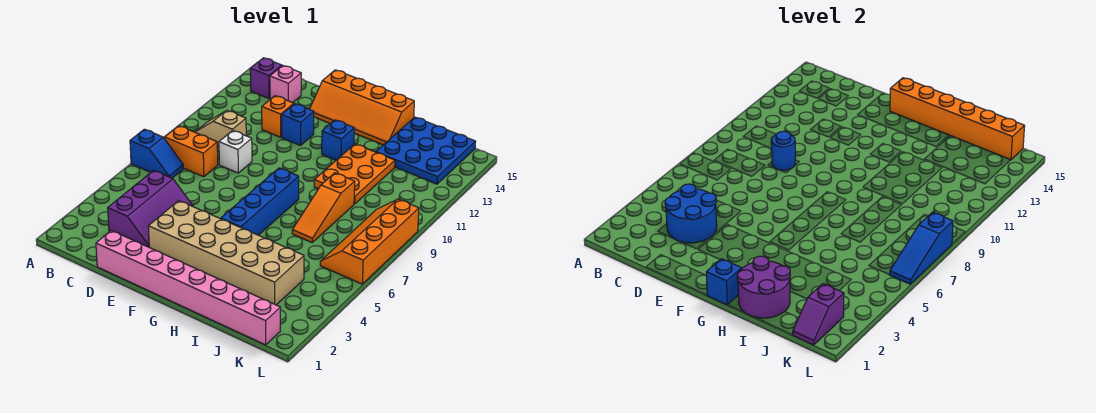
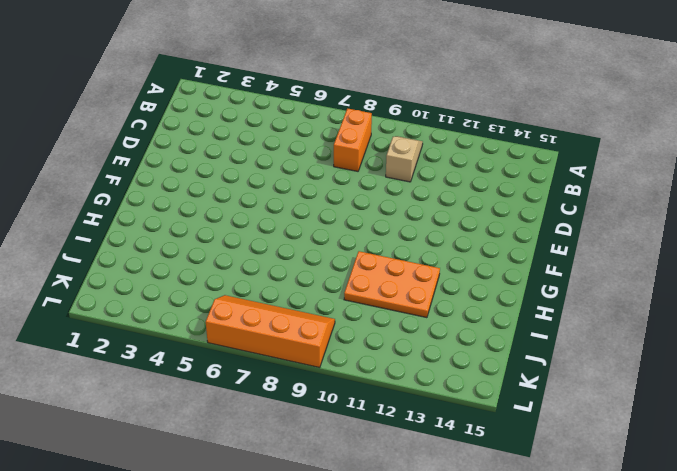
none -> blue 1x2 slope [130,129,183,178]
none -> purple 1x1 brick [250,58,282,98]
none -> purple 2x3 slope [108,170,193,247]

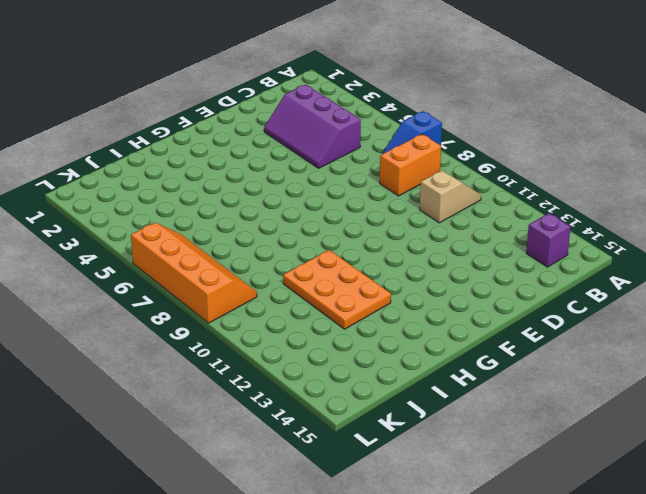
none -> pink 1x1 brick [270,66,301,103]
none -> pink 1x8 brick [96,230,281,345]
none -> white 1x1 brick [219,131,252,173]

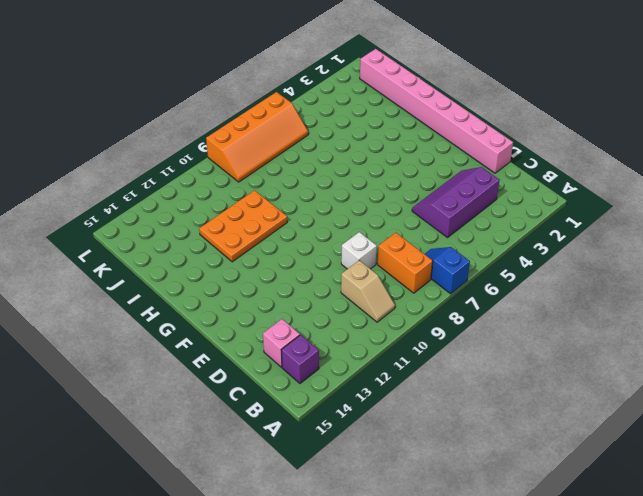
none -> orange 1x1 brick [262,96,294,137]
none -> tan 2x6 brick [148,201,304,305]
none -> blue 1x1 brick [282,104,314,146]

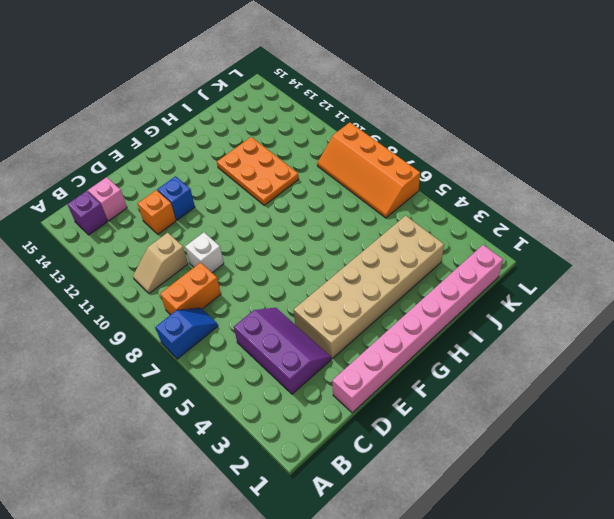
none -> orange 2x4 slope [310,70,414,145]
none -> blue 1x4 brick [221,168,299,235]
none -> blue 1x1 brick [322,120,354,160]

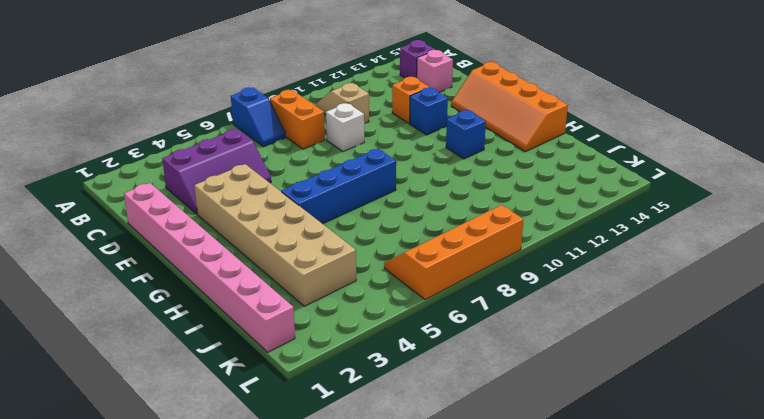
none -> orange 2x3 plate [314,144,395,204]
none -> orange 1x3 slope [292,173,355,242]
none -> blue 3x3 plate [376,117,476,184]

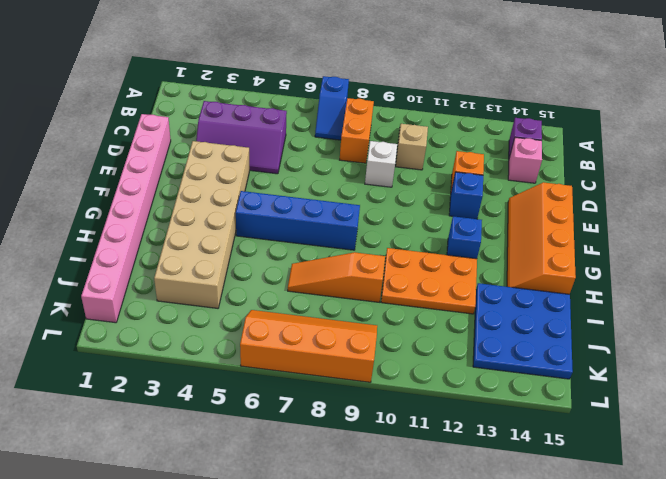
none -> blue 2x2 round brick [665,184,717,243]
none -> blue 1x1 round brick [771,131,795,170]
none -> orange 1x6 brick [890,78,1025,160]

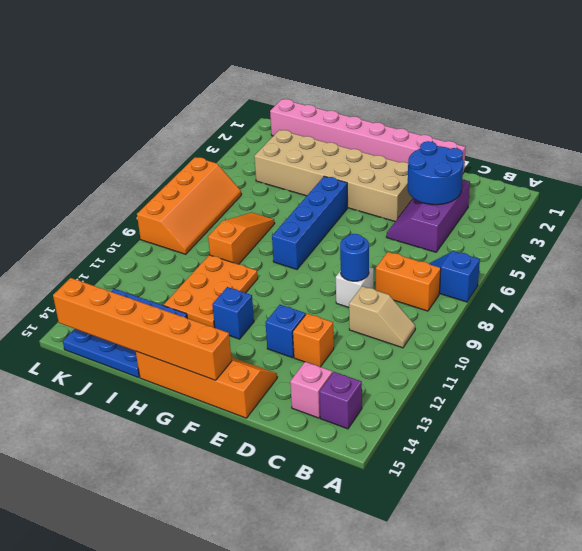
none -> blue 1x1 brick [706,259,742,305]
none -> purple 2x2 round brick [737,256,790,318]
none -> purple 1x2 slope [793,284,844,345]

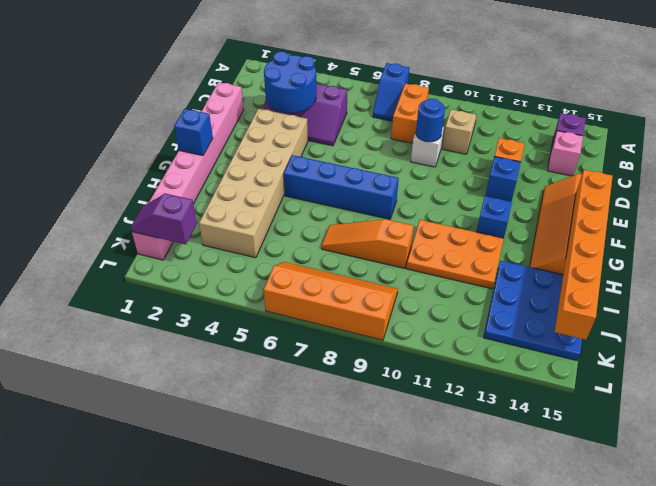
none -> purple 2x2 round brick [737,256,790,318]
none -> blue 1x3 slope [890,212,953,284]

